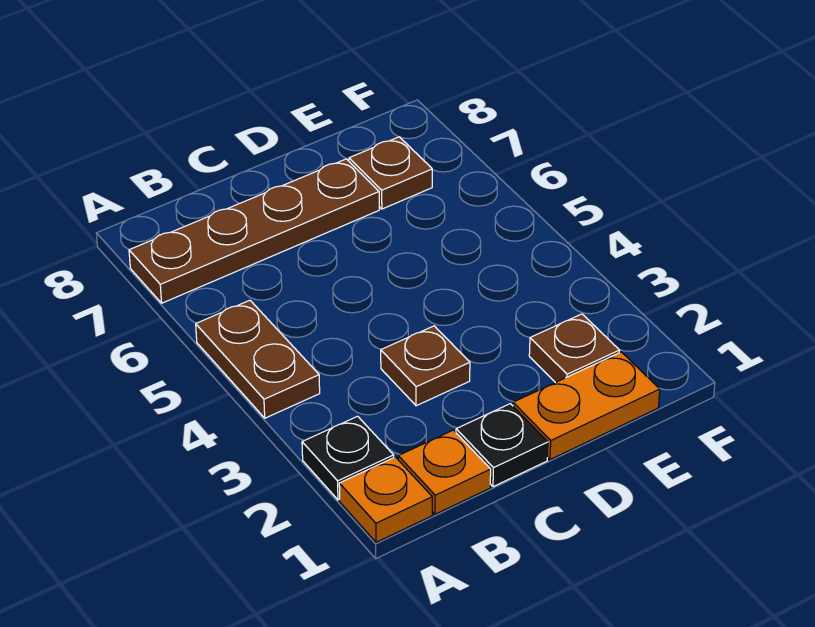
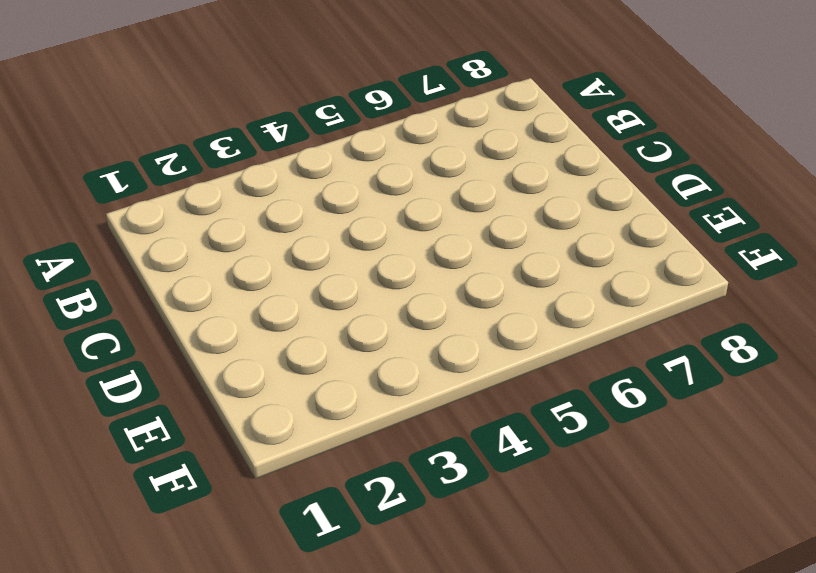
none -> orange 1x1 plate [339,457,432,542]
none -> black 1x1 plate [302,416,394,500]

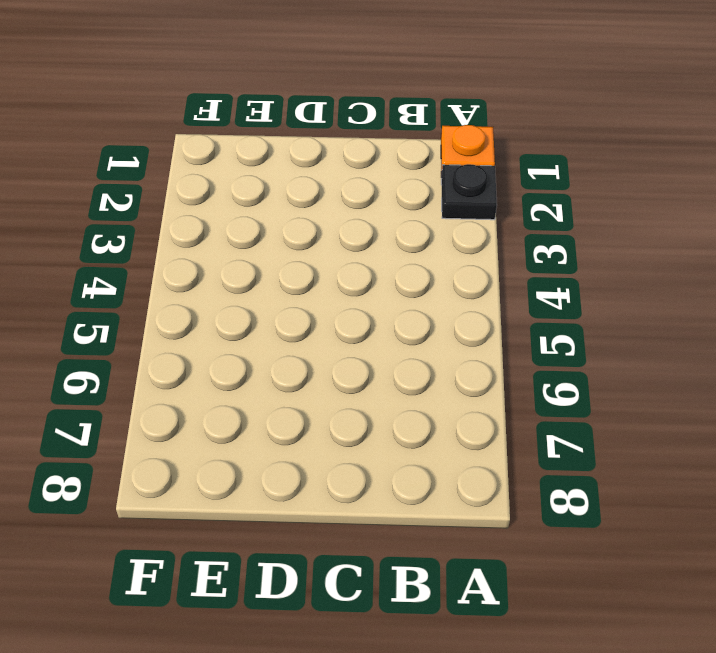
none -> brown 1x2 plate [196,300,320,418]
none -> brown 1x4 plate [129,159,379,303]

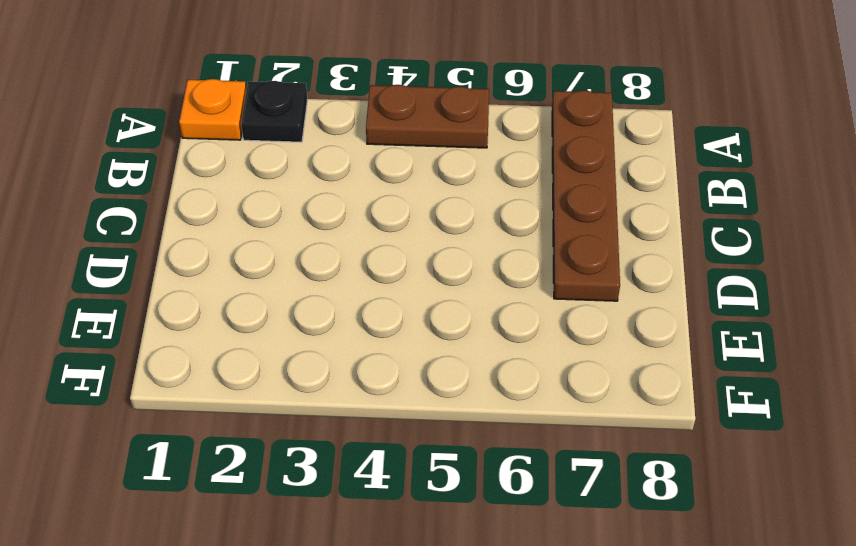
none -> orange 1x1 plate [398,430,491,514]
none -> black 1x1 plate [456,404,548,487]

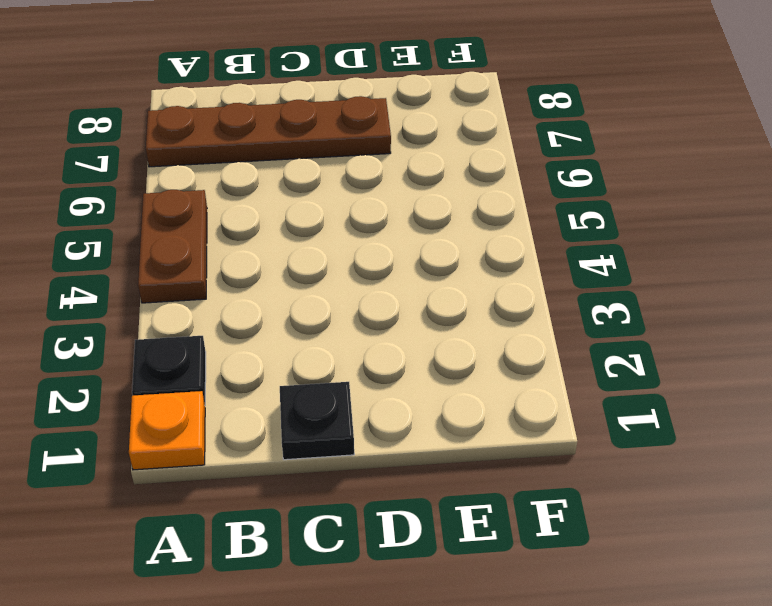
none -> orange 1x1 plate [398,430,491,514]
none -> brown 1x1 plate [381,326,470,406]

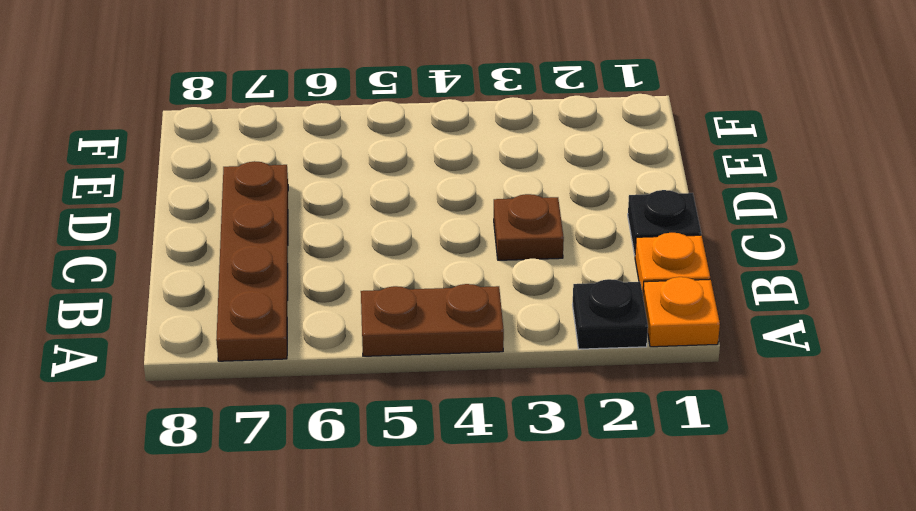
none -> orange 1x2 plate [513,352,660,459]
none -> brown 1x1 plate [529,314,619,383]

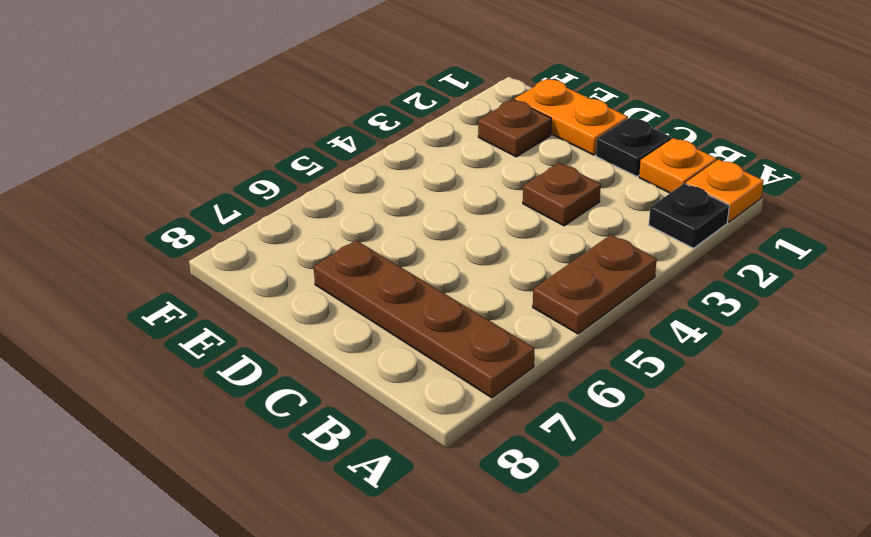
none -> brown 1x1 plate [349,137,432,209]

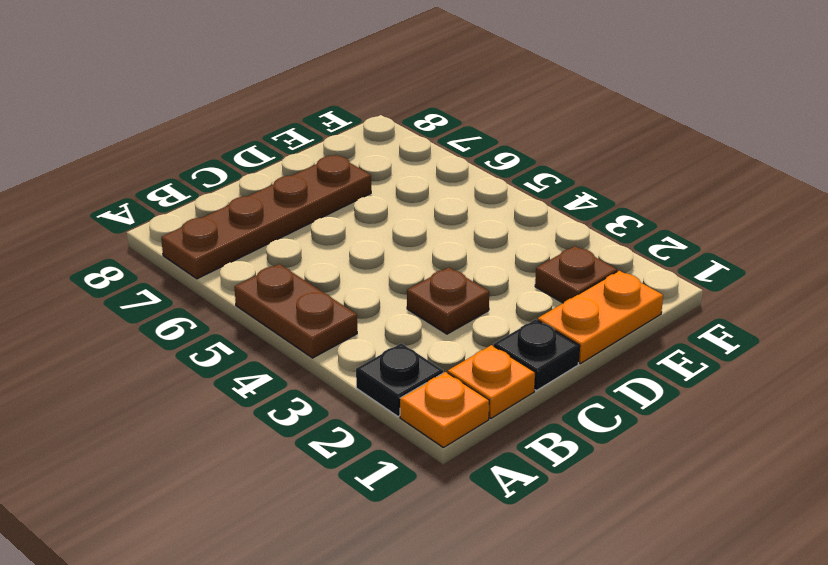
none -> brown 1x1 plate [349,137,432,209]

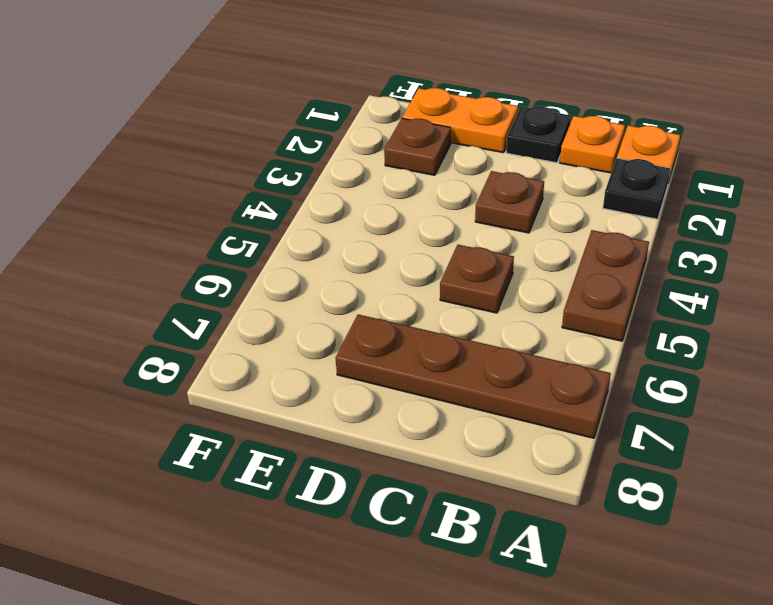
brown 1x1 plate [440,245,514,313] -> brown 1x1 plate moved to [349,137,432,209]

